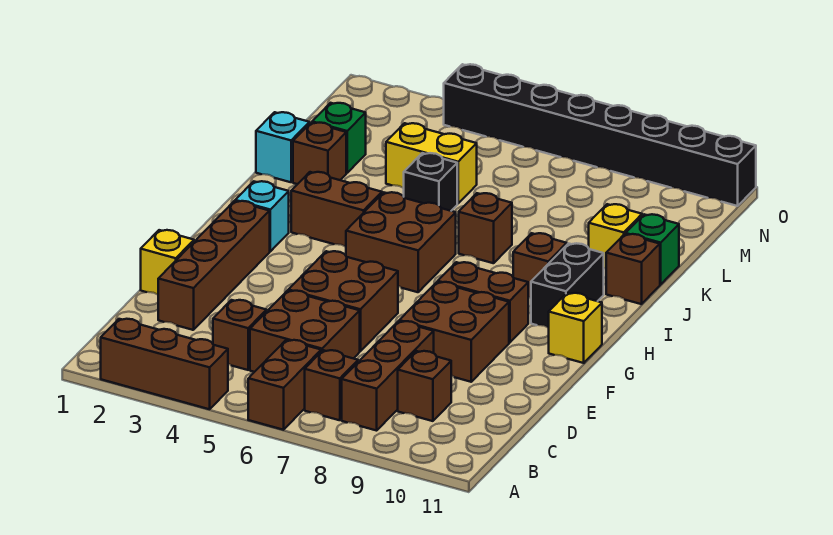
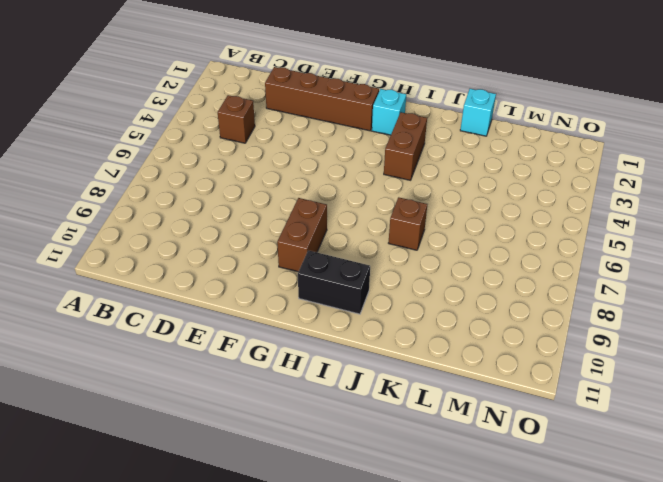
none -> brown 1x3 brick [101,319,228,409]
none -> brown 1x2 brick [248,340,321,430]
none -> brown 1x1 brick [305,350,358,420]

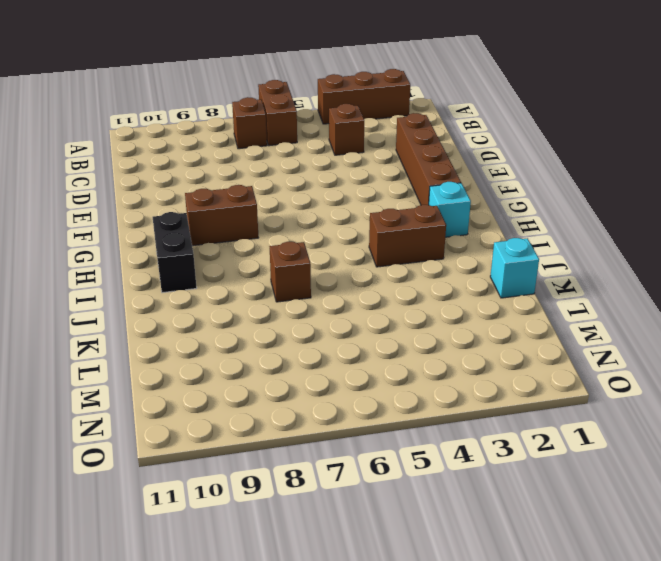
none -> brown 1x3 brick [342,321,434,431]
none -> brown 2x2 brick [250,291,360,372]
none -> brown 1x1 brick [398,351,451,421]

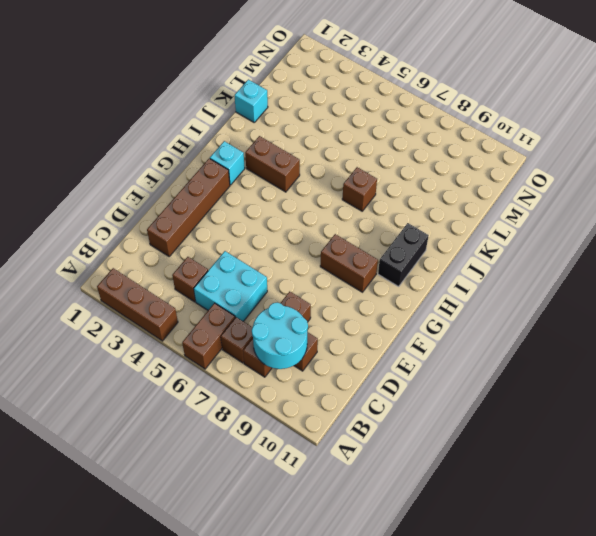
cyan 2x2 round brick [252,302,308,369] -> none
cyan 2x2 brick [194,251,267,322] -> brown 2x2 brick [250,291,360,372]
none -> yellow 1x1 brick [141,230,194,295]
none -> brown 2x2 brick [288,251,398,351]
none -> brown 2x2 brick [399,282,509,382]

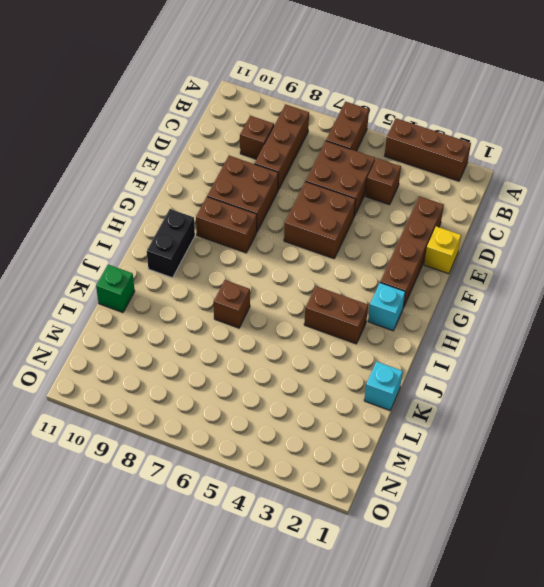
none -> brown 1x1 brick [305,350,358,420]
none -> yellow 1x1 brick [549,293,602,363]
none -> brown 2x2 brick [346,192,456,292]

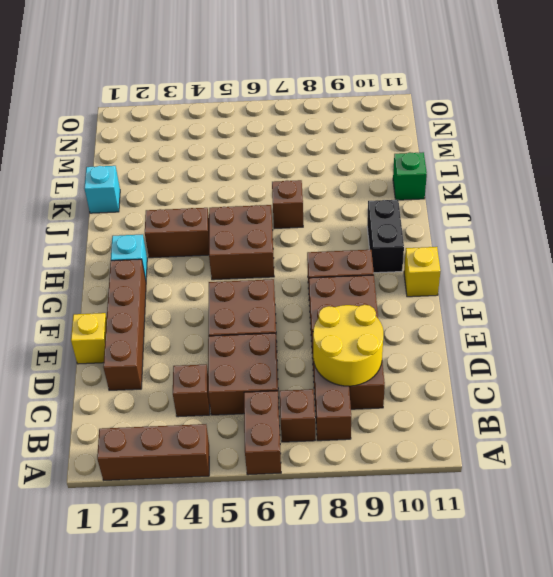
yellow 2x2 round brick [313,305,383,386] -> none
none -> brown 1x1 brick [513,233,567,298]
none -> brown 1x1 brick [606,234,660,304]
none -> brown 1x1 brick [293,122,346,184]

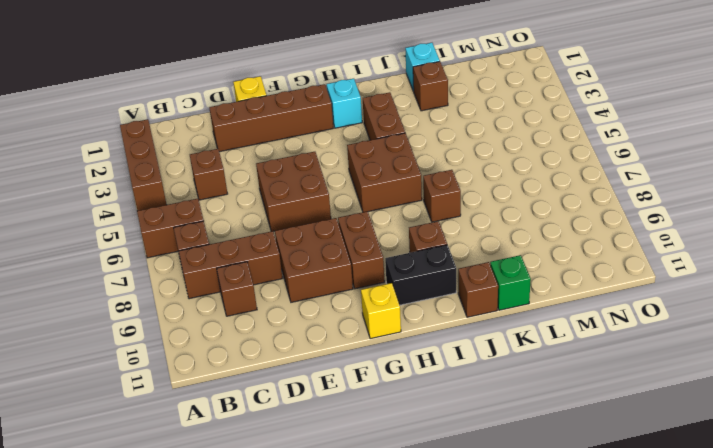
none -> brown 2x2 brick [250,291,360,372]
none -> black 1x1 brick [404,153,457,211]
none -> yellow 1x1 brick [589,204,642,269]

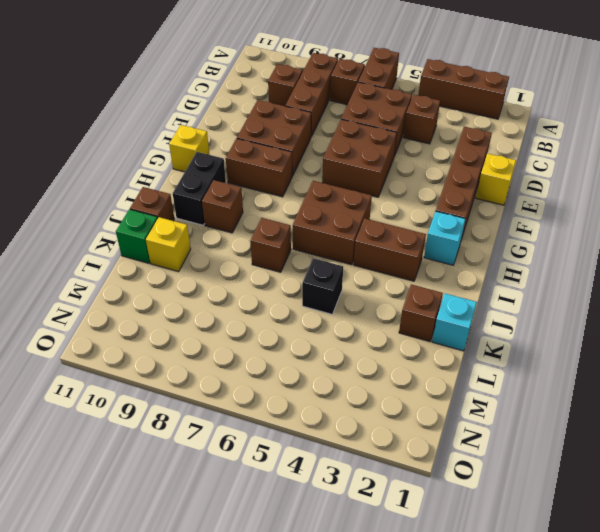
none -> green 1x1 brick [312,103,366,173]
none -> yellow 1x2 brick [386,123,477,204]
none -> black 1x8 brick [444,64,756,206]

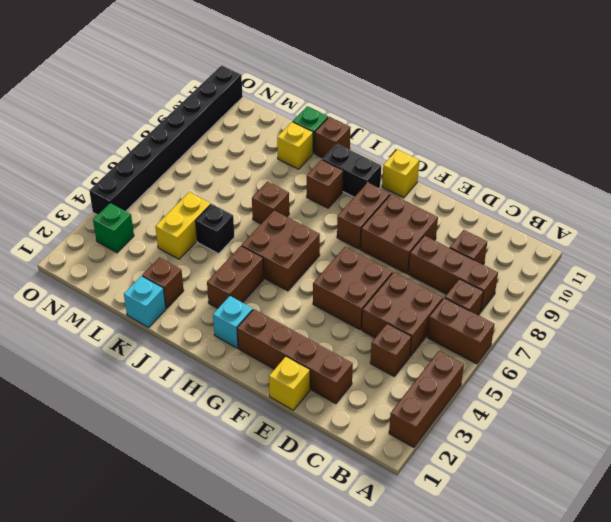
green 1x1 brick [93,203,134,253] -> green 1x1 brick moved to [312,103,366,173]

